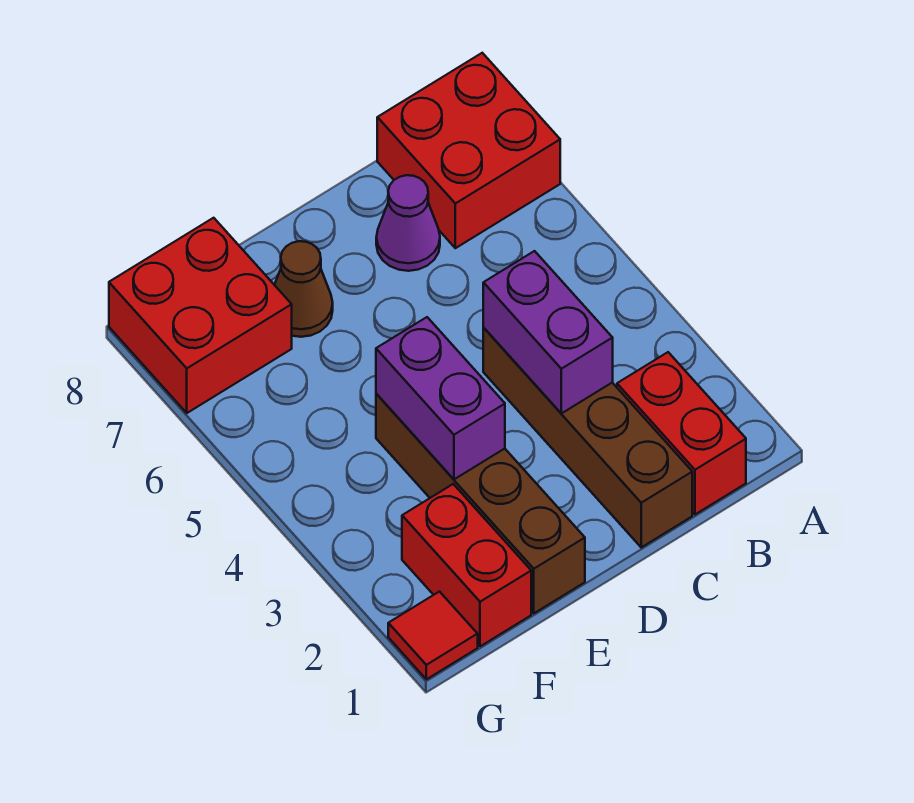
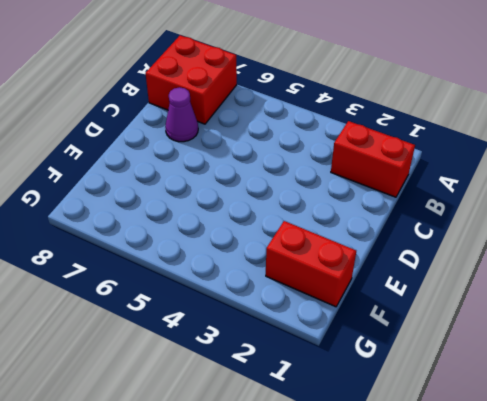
none -> brown 1x4 brick [483,328,692,547]
none -> brown 1x4 brick [376,394,585,613]

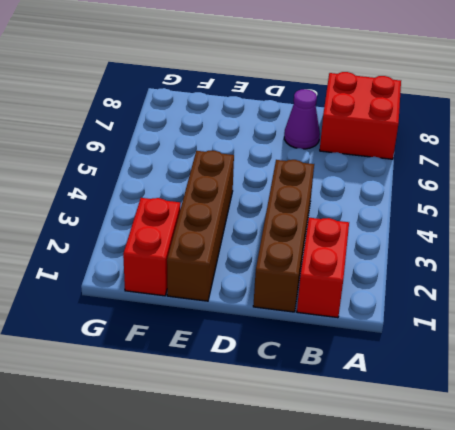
none -> brown 1x1 cone [275,241,333,337]
none -> red 2x2 brick [109,218,292,413]

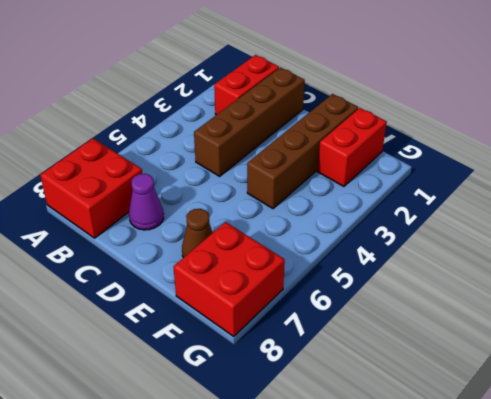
none -> red 1x1 tile [388,592,478,679]
none -> purple 1x2 brick [483,251,613,413]

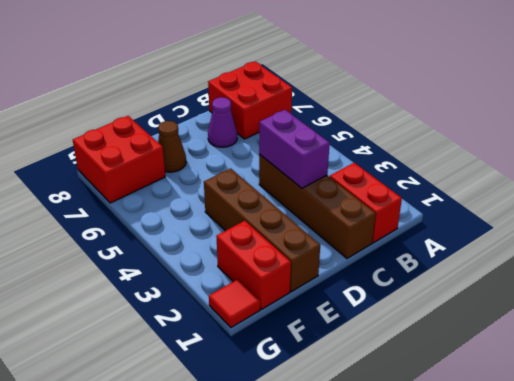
none -> purple 1x2 brick [376,317,505,479]

